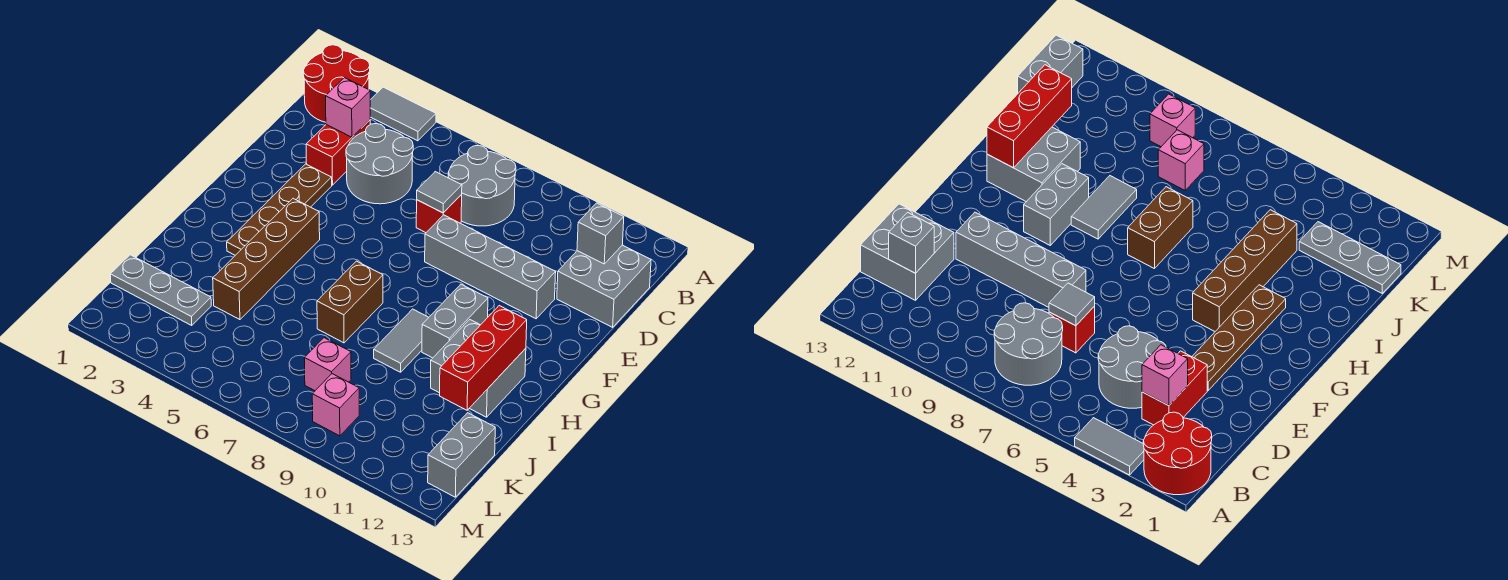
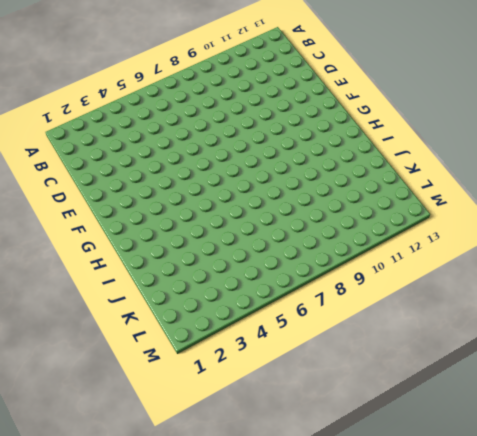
none -> red 2x2 round brick [303,45,370,122]
none -> grey 1x2 tile [370,87,436,141]
none -> grey 2x2 round brick [448,145,516,226]

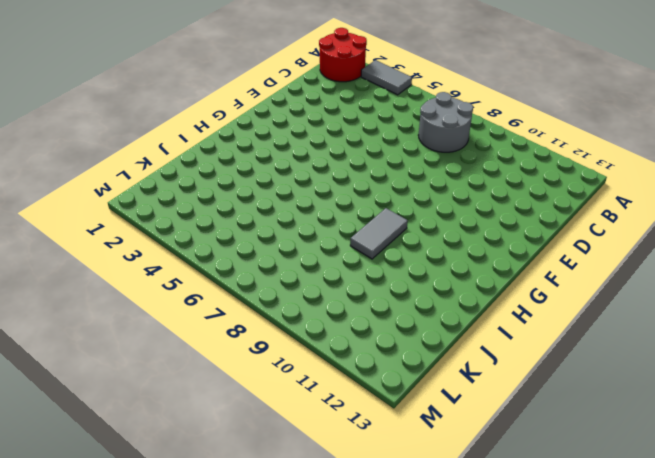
none -> red 1x2 brick [306,120,370,185]
none -> grey 2x2 round brick [346,124,413,204]
none -> grey 2x2 brick [557,245,651,327]

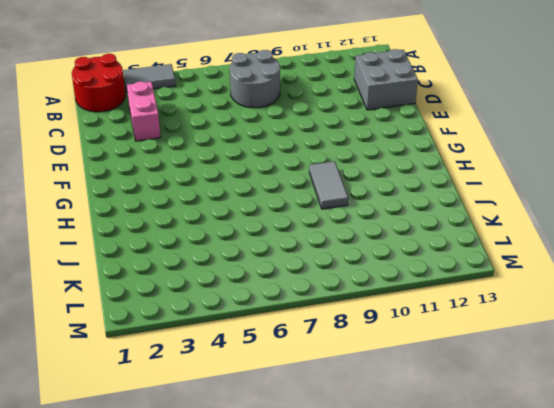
pink 1x2 brick [127,81,161,141] -> red 1x2 brick [306,120,370,185]
none -> grey 2x2 round brick [346,124,413,204]
none -> red 1x1 brick [416,195,462,233]
none -> brown 1x4 plate [227,164,332,255]

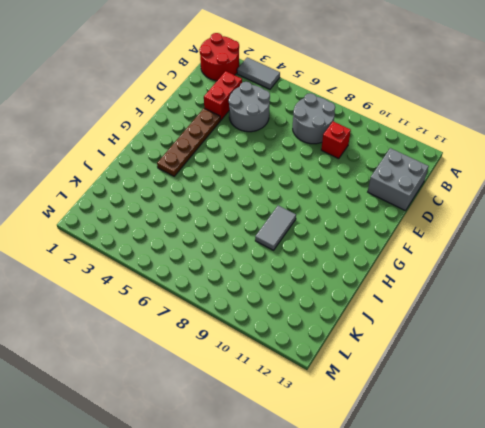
red 1x1 brick [321,121,351,159] -> red 1x1 brick moved to [416,195,462,233]
none -> grey 1x4 brick [425,215,556,319]
none -> brown 1x4 brick [213,198,320,320]
none -> grey 1x2 brick [422,284,488,358]

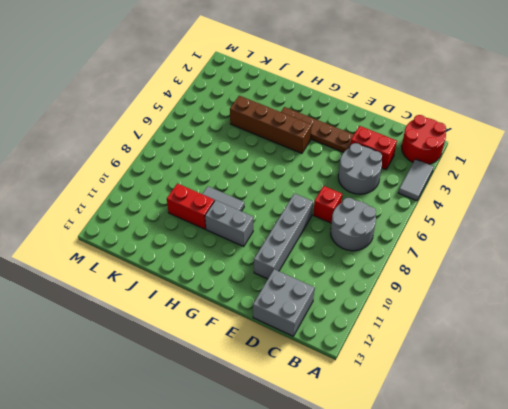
red 1x2 brick [167,183,214,229] -> none
none -> brown 1x2 brick [317,261,383,343]
none -> grey 2x2 brick [431,320,526,417]
none -> grey 1x3 plate [110,255,211,325]

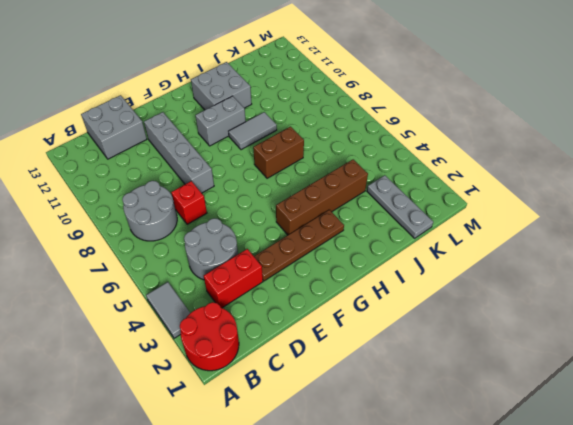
none -> pink 1x1 brick [304,338,351,391]
none -> grey 1x2 brick [428,413,495,497]
none -> pink 1x1 brick [312,374,359,436]

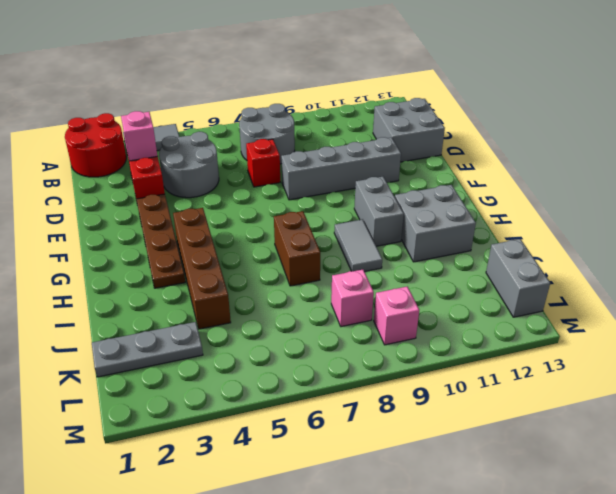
none -> grey 1x1 brick [577,203,624,264]
none -> grey 1x1 tile [417,172,462,213]
none -> red 1x3 brick [440,306,527,410]

